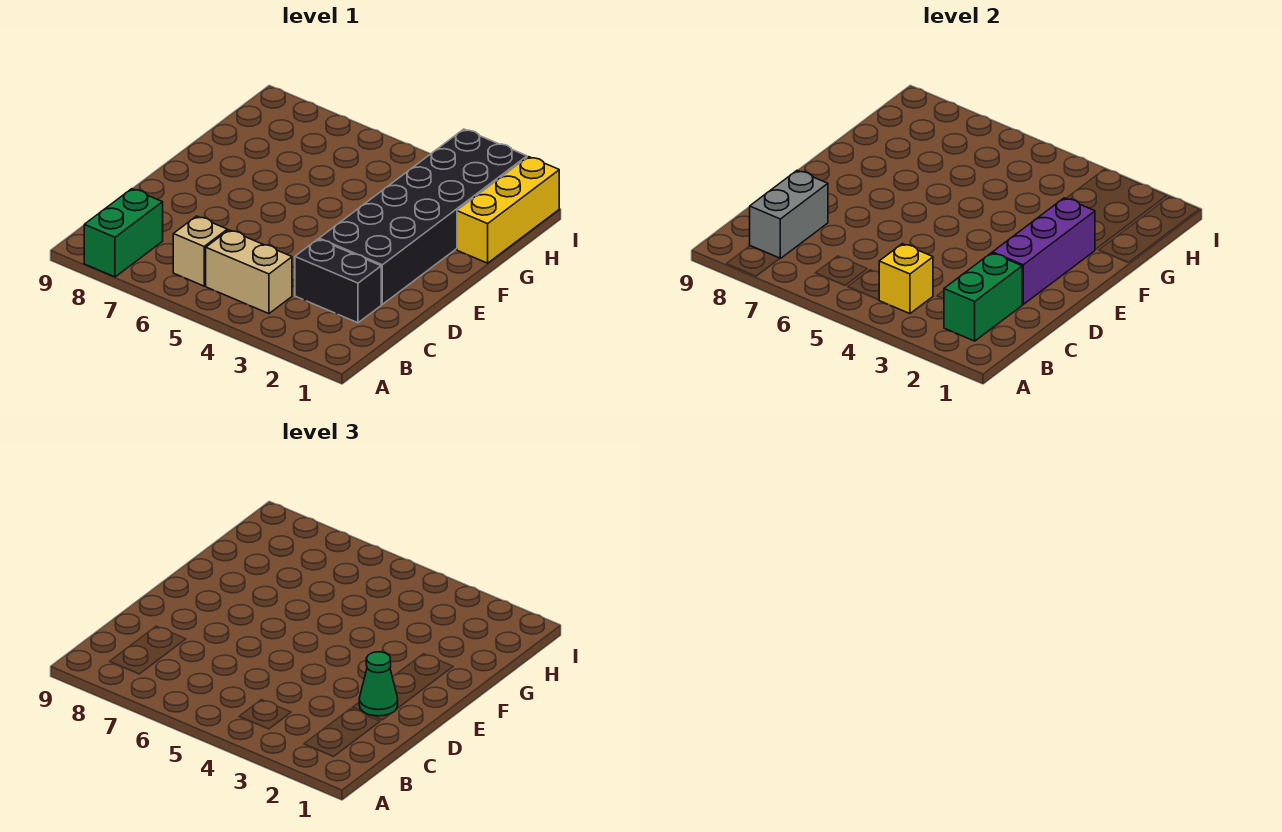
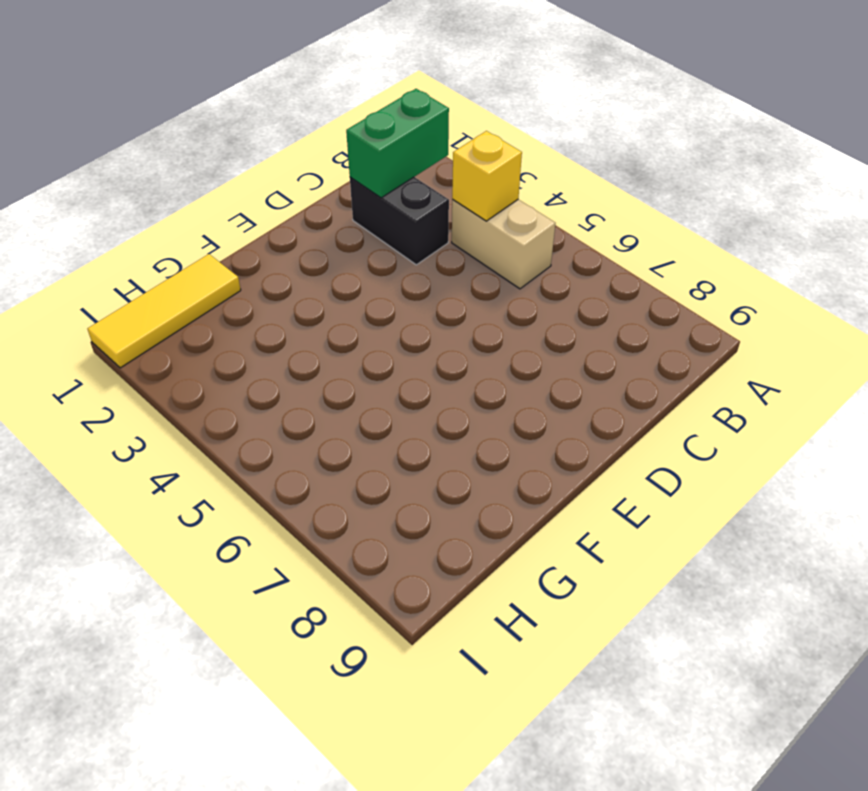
yellow 1x3 tile [87,254,241,368] -> yellow 1x3 brick [457,157,559,263]
none -> green 1x2 brick [84,189,163,277]
none -> tan 1x1 brick [173,216,227,286]

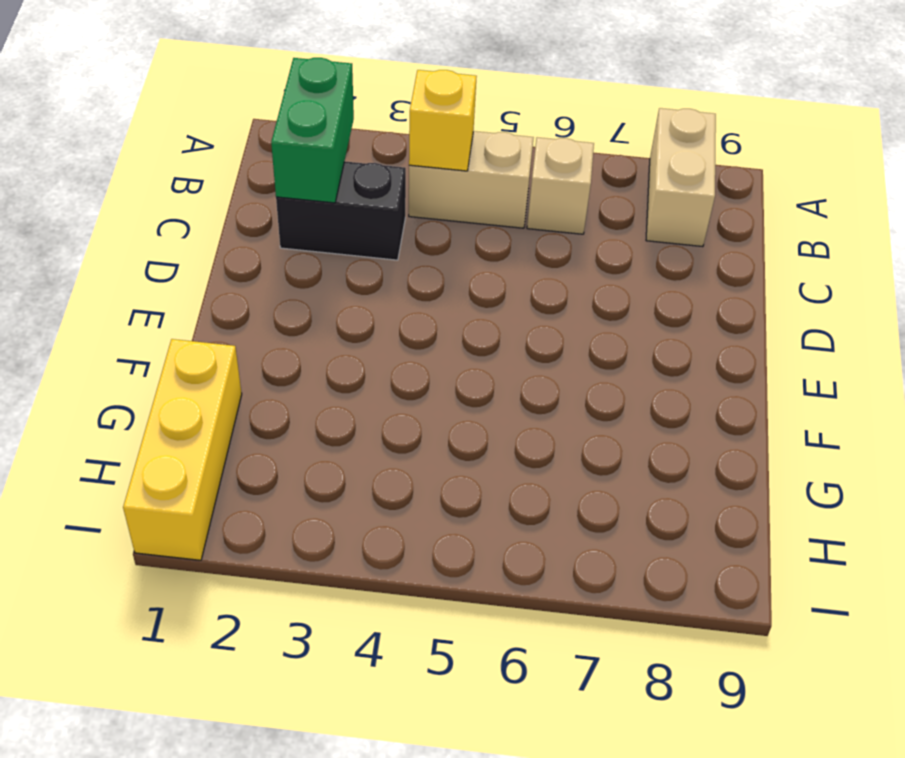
tan 1x2 brick [646,108,716,247] -> green 1x2 brick [84,189,163,277]
none -> black 2x6 brick [319,129,527,304]
none -> grey 1x2 brick [750,170,828,259]

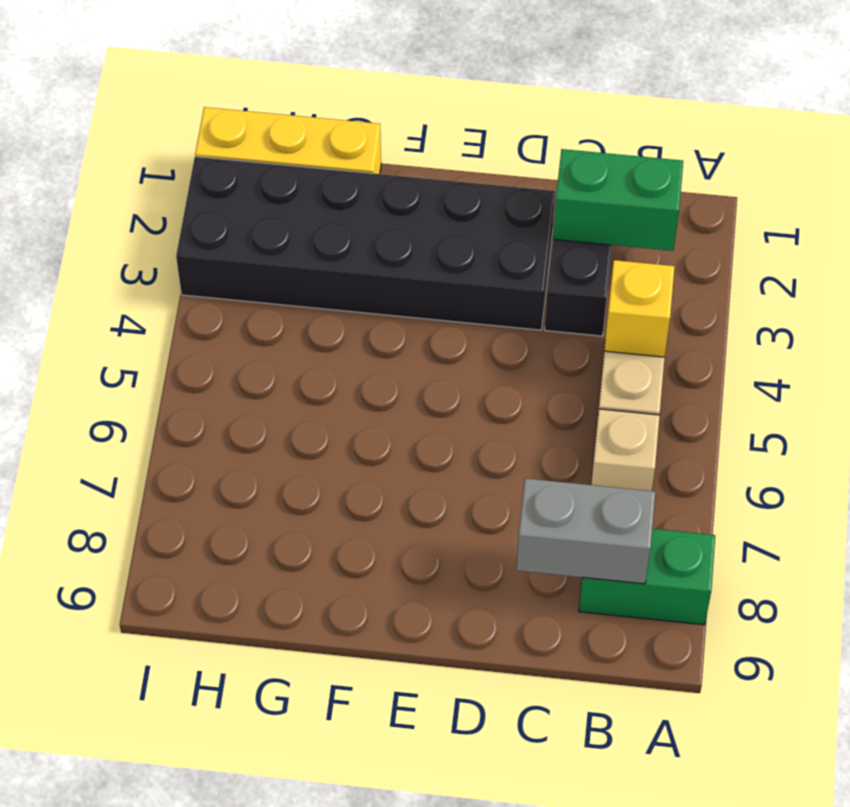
none -> purple 1x3 brick [993,198,1095,304]
none -> green 1x1 cone [359,652,398,716]

